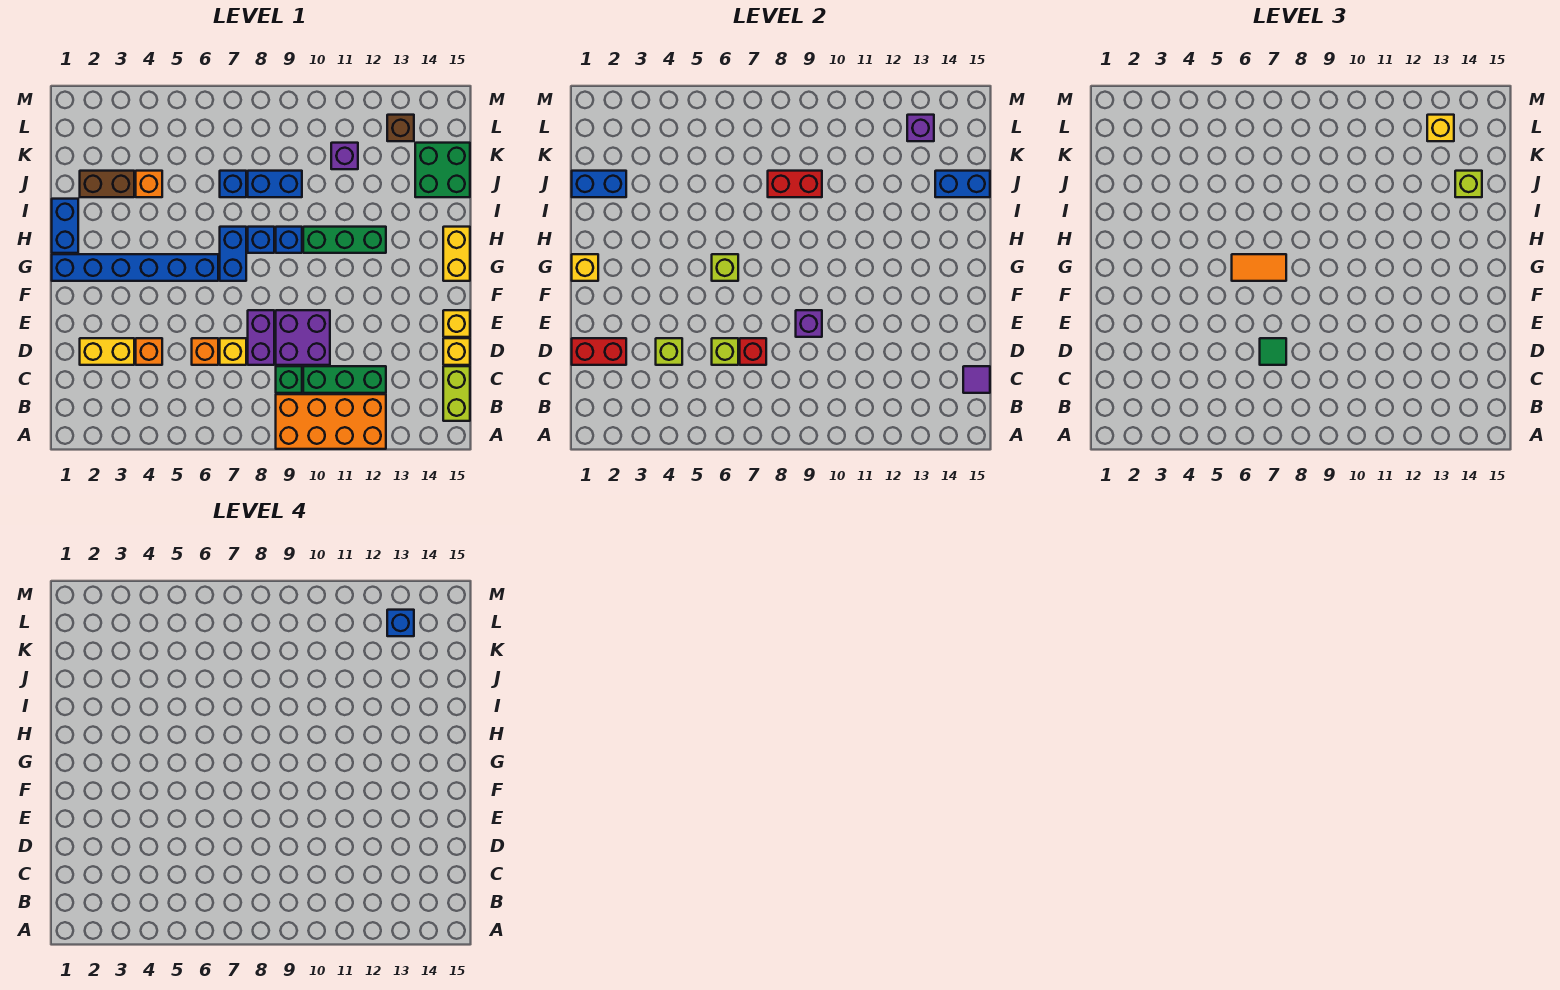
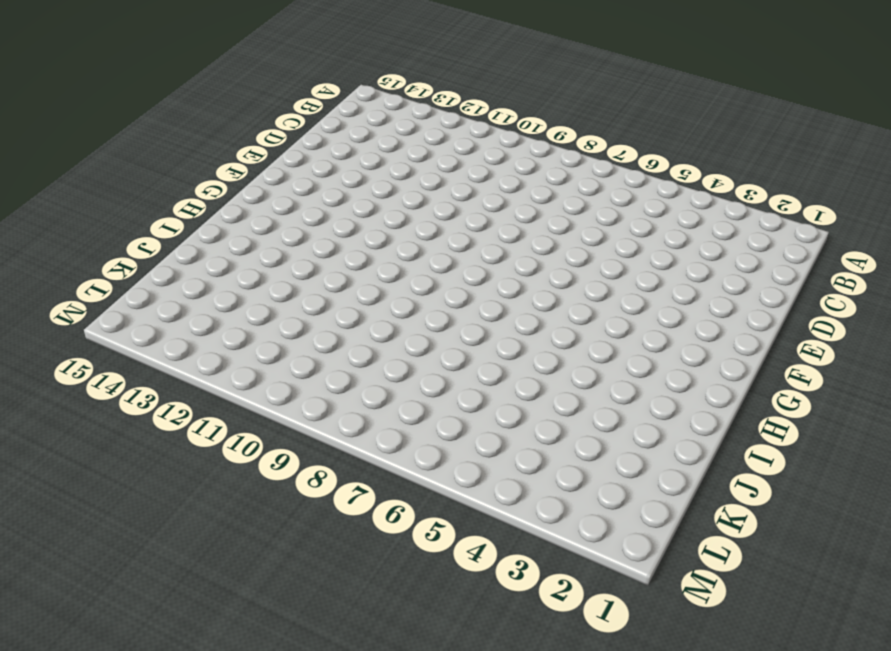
none -> orange 2x4 brick [276,394,386,449]
none -> lime 1x2 brick [443,366,470,421]
none -> green 1x1 brick [276,366,302,393]
none -> green 1x3 brick [303,366,386,393]

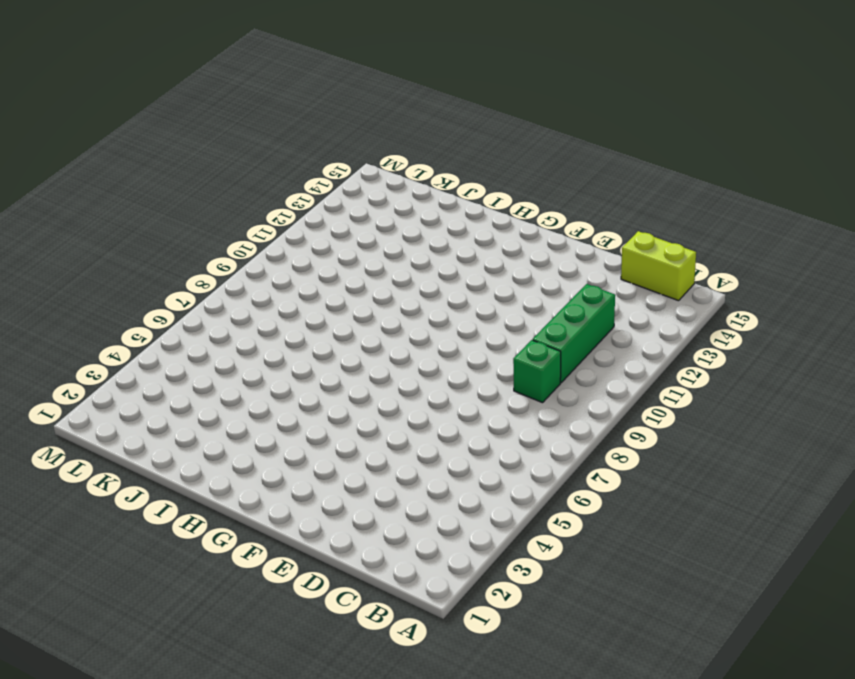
none -> orange 2x4 brick [276,394,386,449]
none -> yellow 1x2 brick [80,338,134,365]
none -> orange 1x1 brick [136,338,162,365]
none -> orange 1x1 brick [192,338,218,365]

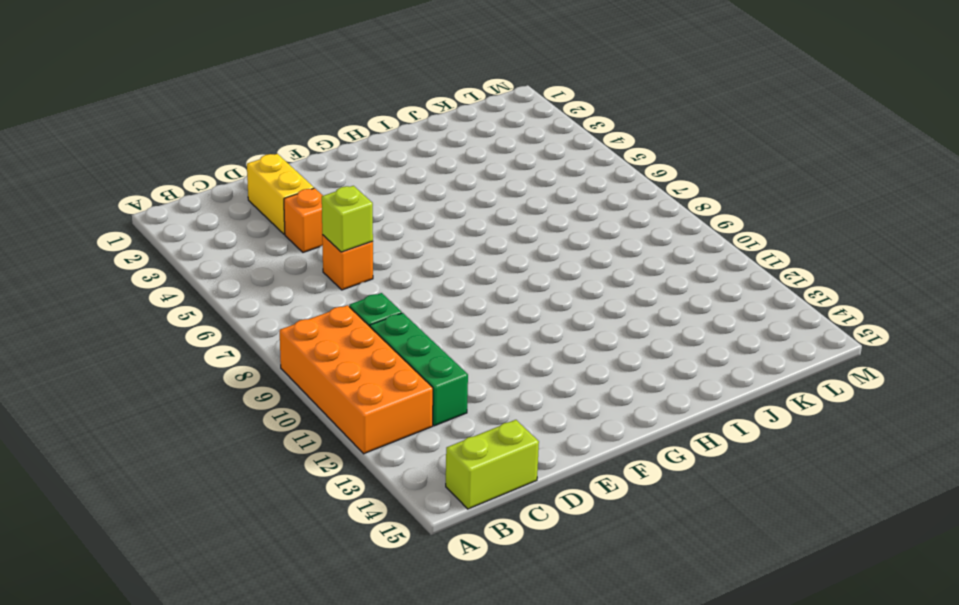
none -> yellow 1x1 brick [220,338,246,365]
none -> purple 1x2 brick [248,310,274,365]
none -> purple 2x2 brick [276,310,330,365]
none -> yellow 1x1 brick [443,338,470,365]

